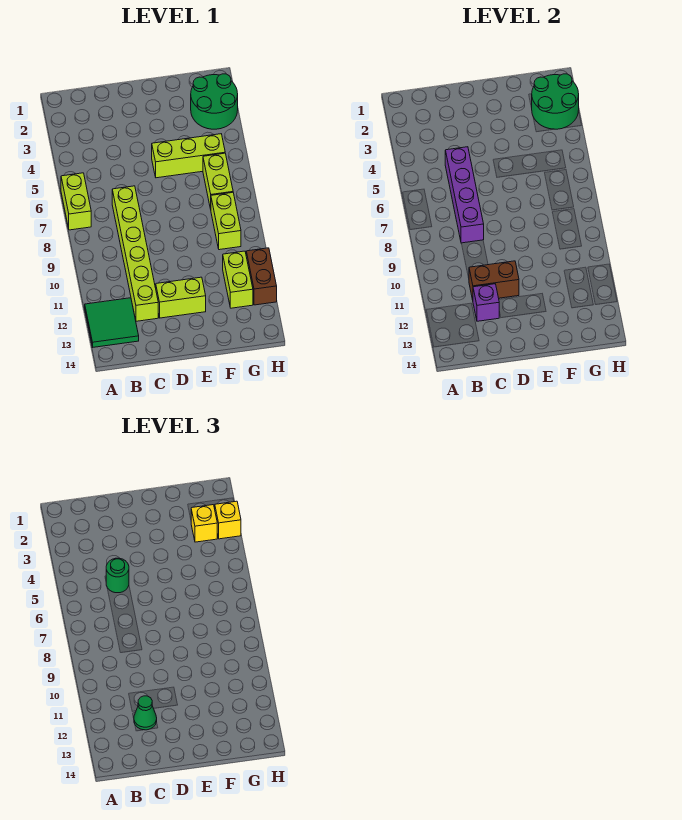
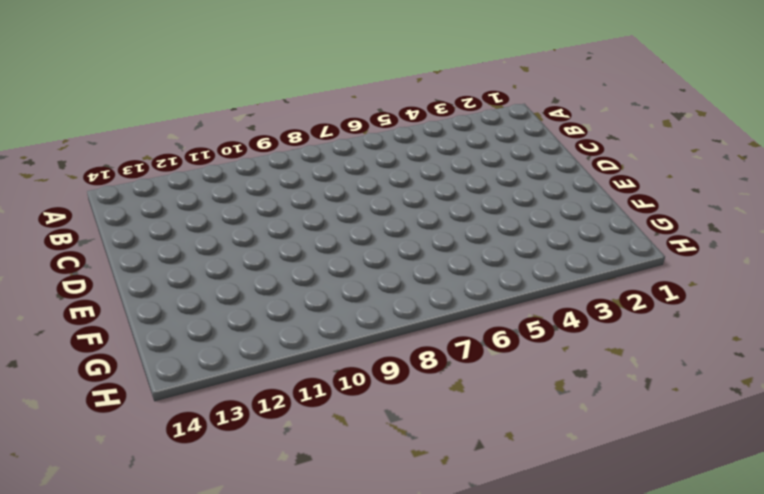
none -> lime 1x2 brick [61,173,91,230]
none -> green 2x2 tile [85,298,139,347]
none -> lime 1x6 brick [112,186,158,321]

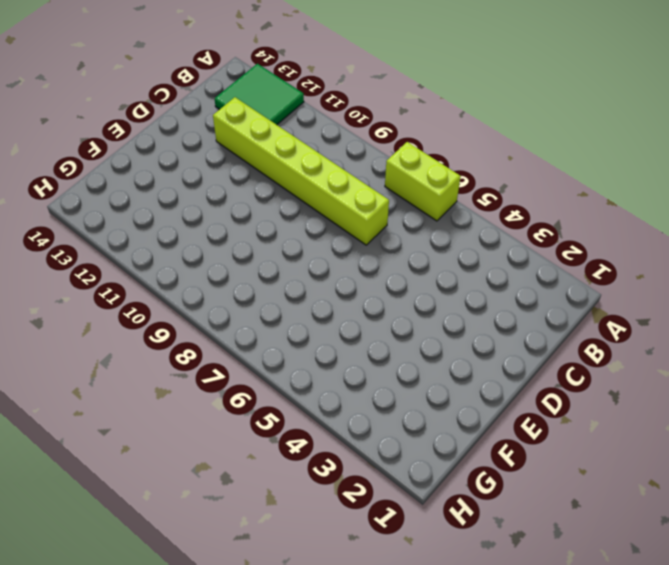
none -> lime 1x2 brick [156,277,206,318]
none -> lime 1x3 brick [152,134,225,178]
none -> green 2x2 round brick [191,74,238,129]

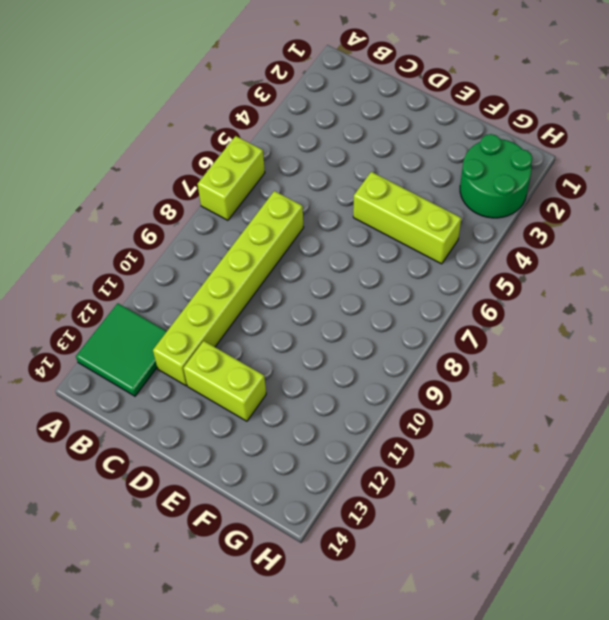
none -> lime 1x2 brick [203,153,233,209]
none -> lime 1x2 brick [211,193,241,250]
none -> lime 1x2 brick [223,251,253,308]

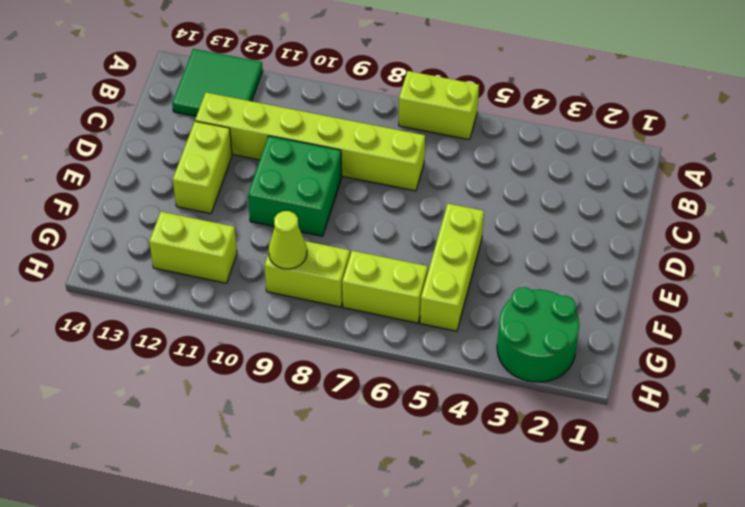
green 2x2 brick [248,136,342,236] -> none
lime 1x1 cone [269,211,307,269] -> none
none -> brown 1x2 brick [246,248,277,305]
none -> purple 1x4 brick [445,147,484,243]
none -> brown 1x2 brick [469,261,519,300]

